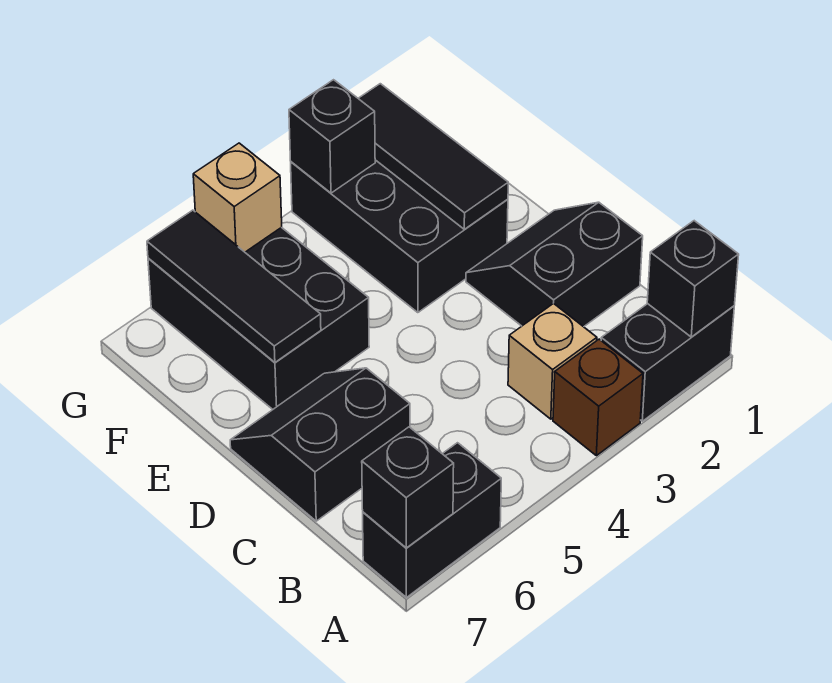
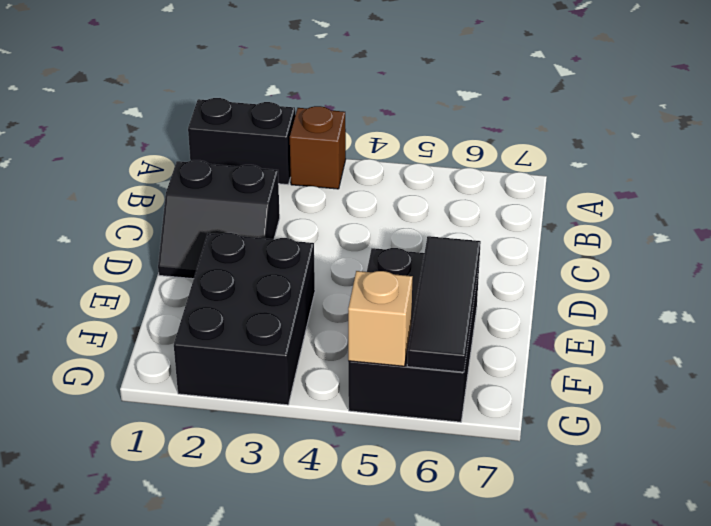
none -> black 1x2 brick [363,443,501,597]
none -> tan 1x1 brick [508,303,597,419]
none -> black 2x2 slope [230,368,410,521]

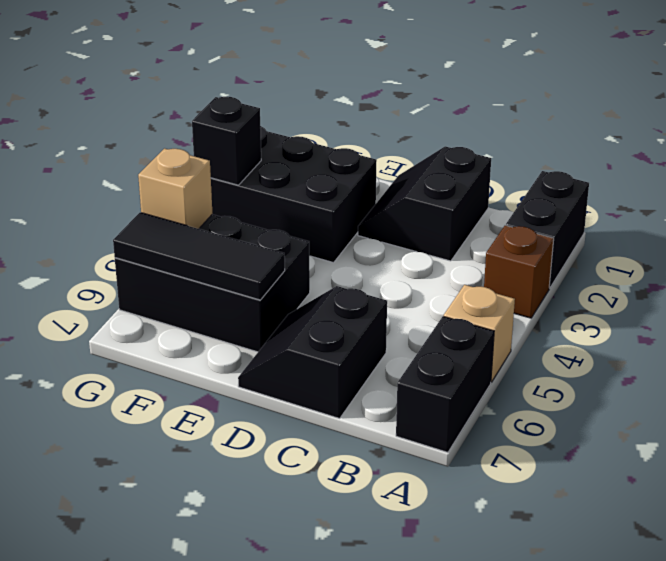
tan 1x1 brick [444,285,515,382] -> tan 1x1 brick moved to [508,303,597,419]
none -> black 1x1 brick [647,221,739,337]
none -> black 1x1 brick [362,427,454,548]
none -> black 1x3 tile [358,84,508,229]

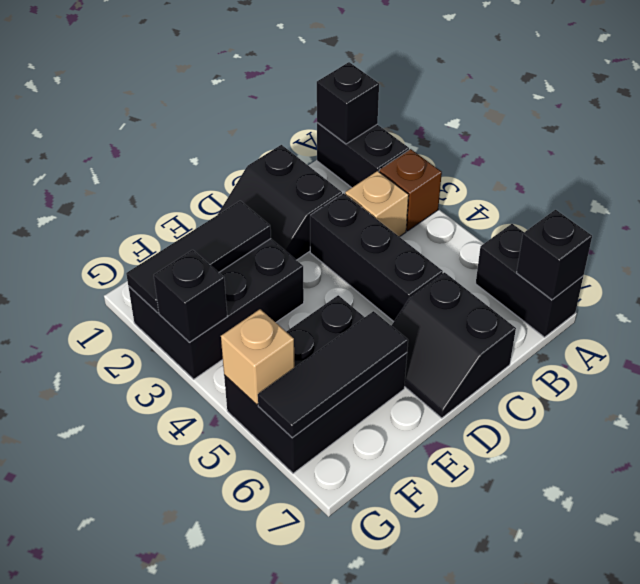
black 1x3 brick [310,193,443,322] -> none

